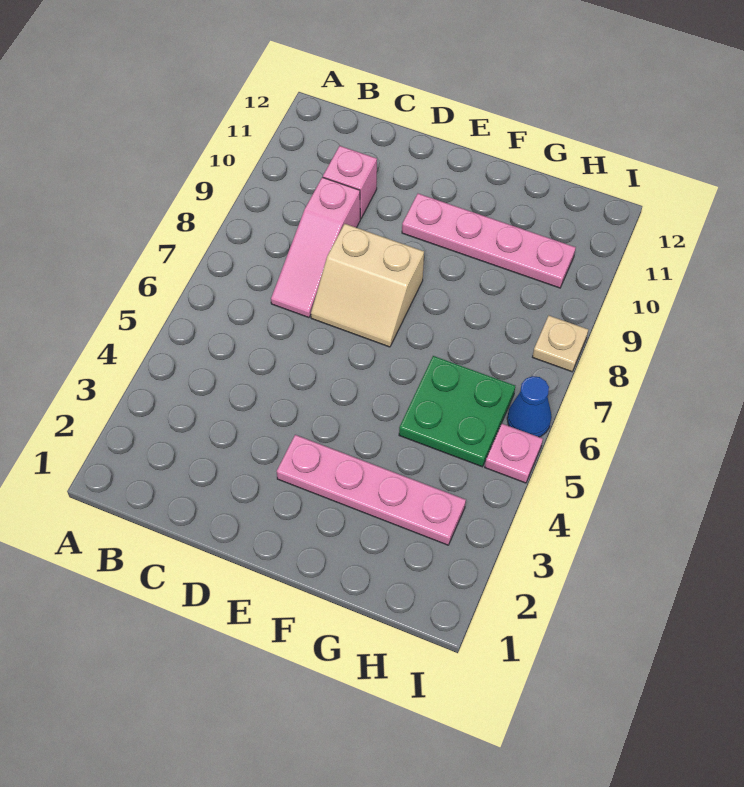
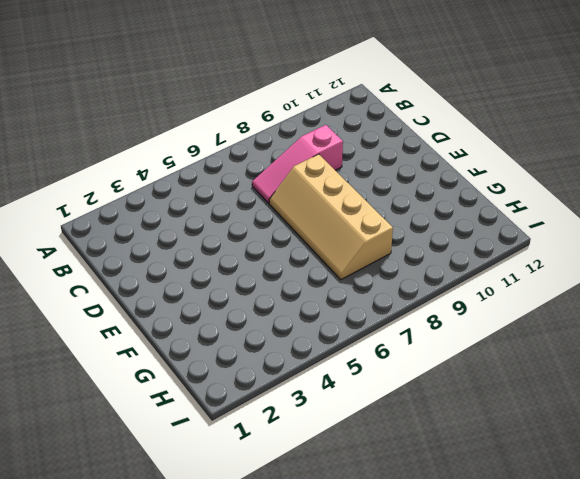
tan 2x4 slope [269,154,393,280] -> tan 2x2 slope [311,224,424,347]
none -> pink 1x1 brick [323,146,377,219]
none -> pink 1x4 plate [277,435,466,545]

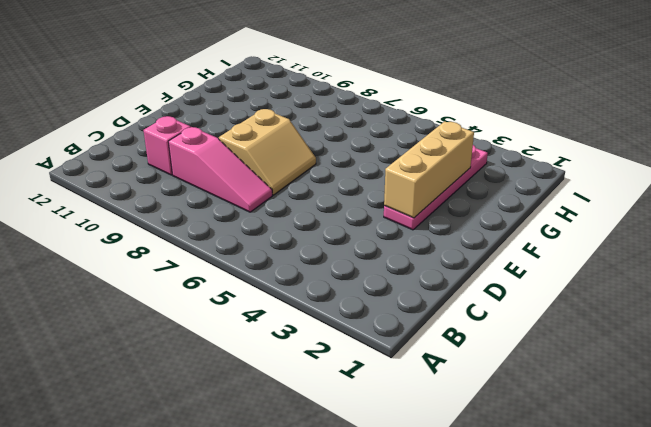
tan 1x3 brick [384,121,474,218] -> none
none -> pink 1x4 plate [402,194,576,288]
none -> green 2x2 plate [399,356,515,467]

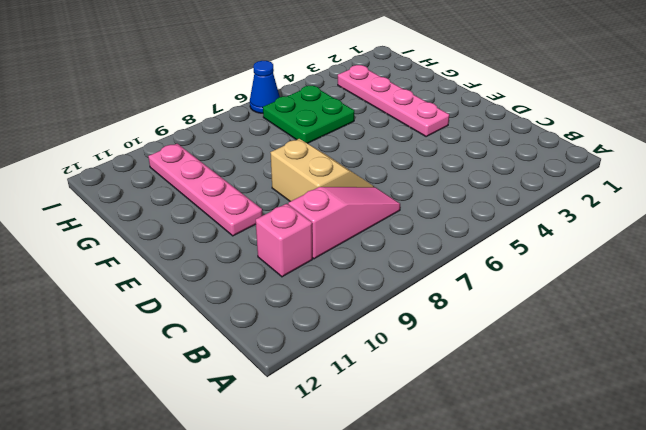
none -> pink 1x1 plate [485,424,543,483]
none -> tan 1x1 plate [533,316,588,372]

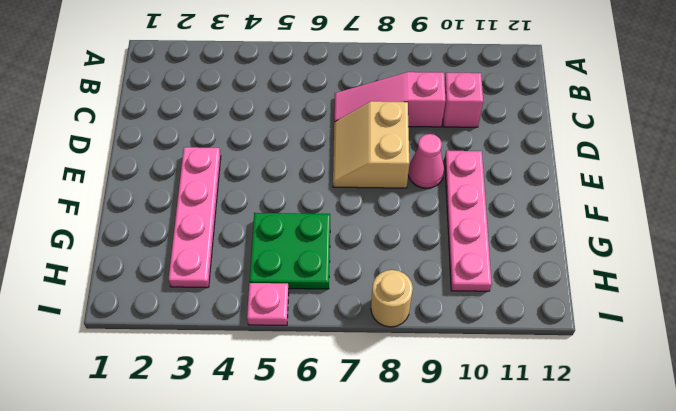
pink 1x1 cone [408,134,444,188] -> none
tan 1x1 round brick [371,270,413,327] -> tan 1x1 plate [533,316,588,372]
none -> blue 1x1 cone [507,376,552,437]

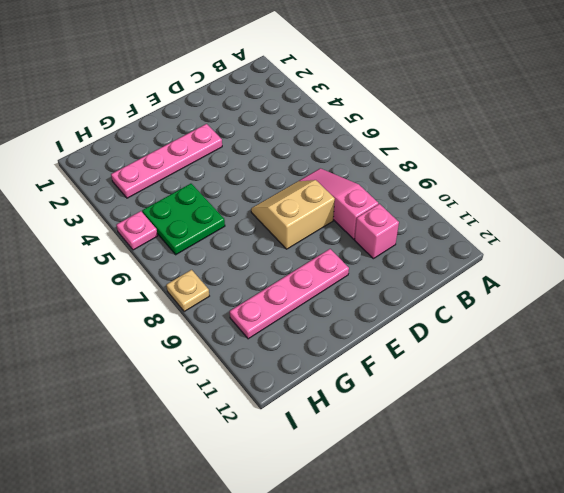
none -> blue 1x1 cone [507,376,552,437]

